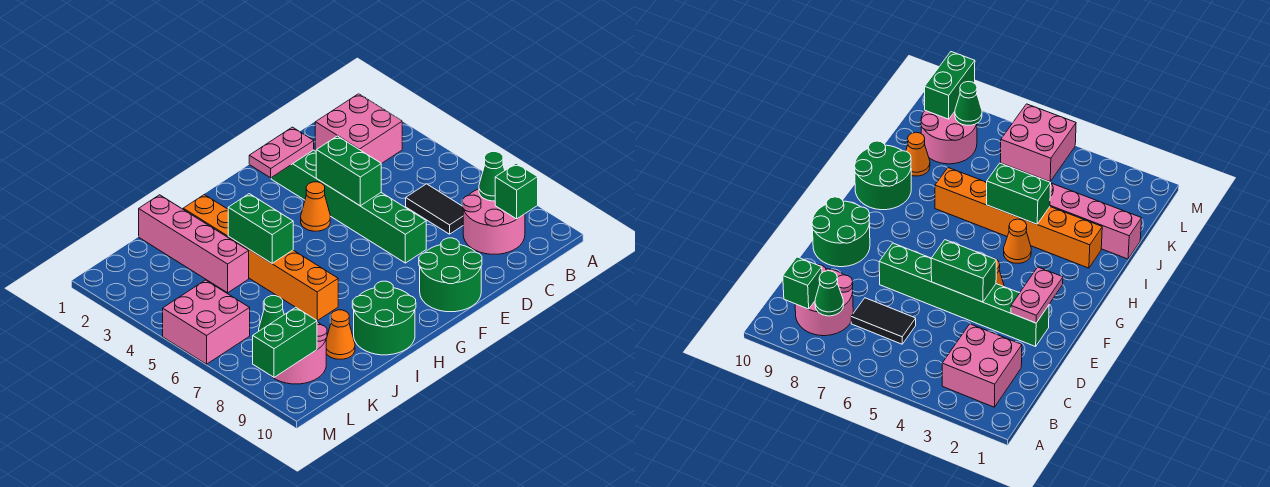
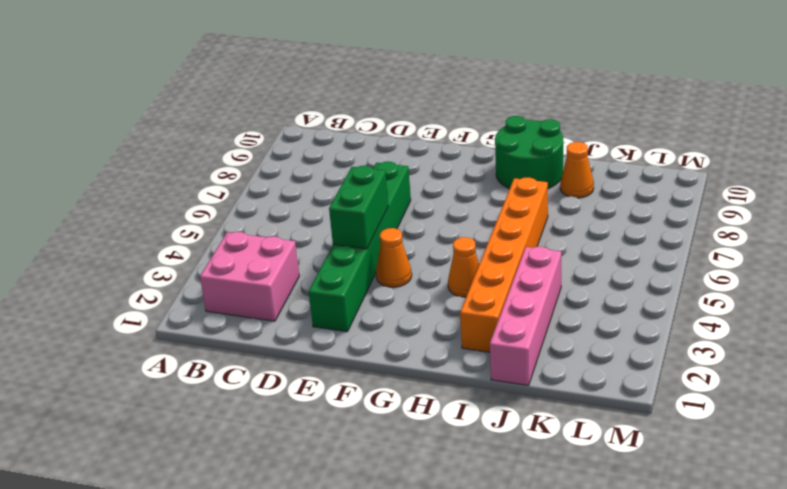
none -> pink 2x2 round brick [462,189,525,254]
none -> black 1x2 tile [406,184,463,234]
none -> green 2x2 round brick [419,238,482,312]

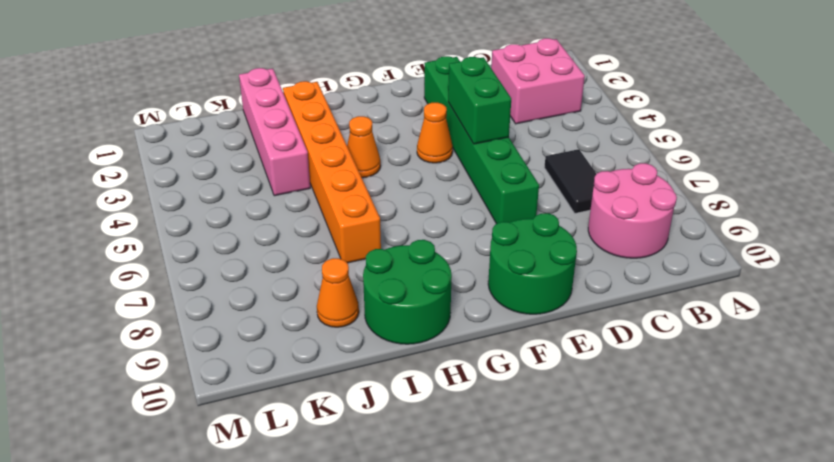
none -> pink 2x2 round brick [270,322,327,384]
none -> pink 2x2 brick [163,280,250,364]
none -> green 1x1 cone [479,152,505,201]

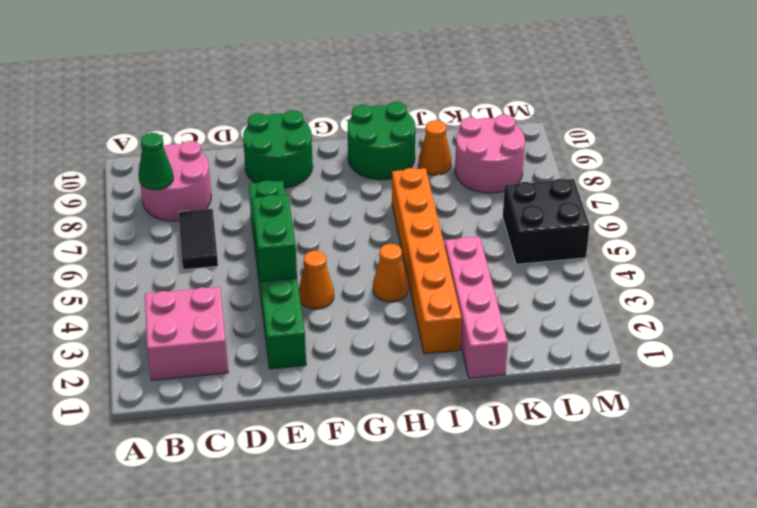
black 2x2 brick [503,179,590,264] -> pink 2x2 brick [163,280,250,364]
none -> green 1x1 brick [495,163,538,219]
none -> pink 1x2 plate [249,127,314,178]
none -> green 1x2 brick [228,194,293,263]

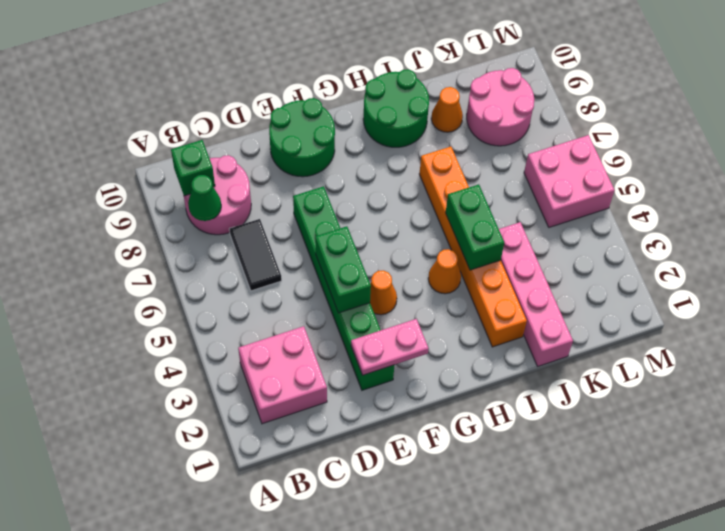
none -> green 1x1 cone [259,296,284,331]
none -> green 1x2 brick [253,307,317,377]

